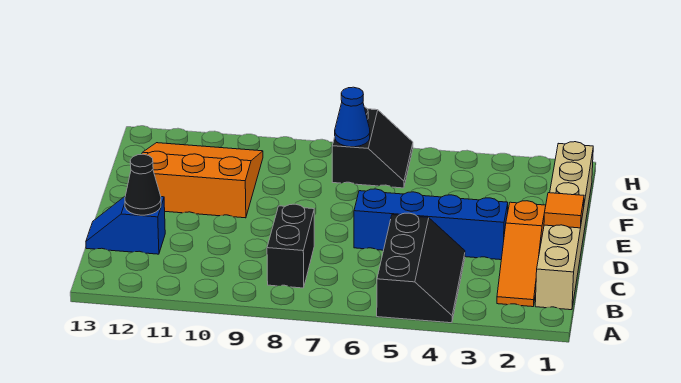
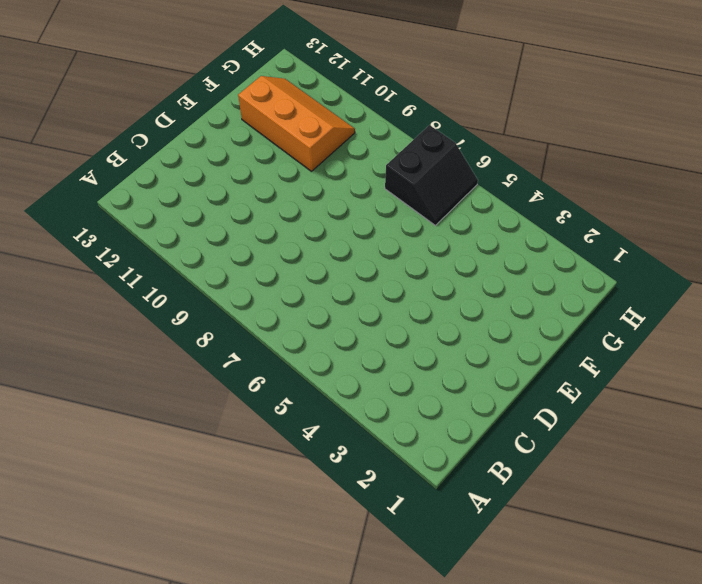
orange 2x3 slope [238,76,355,171] -> orange 3x3 slope [142,143,263,218]
none -> black 2x3 slope [377,213,465,323]
none -> tan 1x6 brick [535,142,593,310]

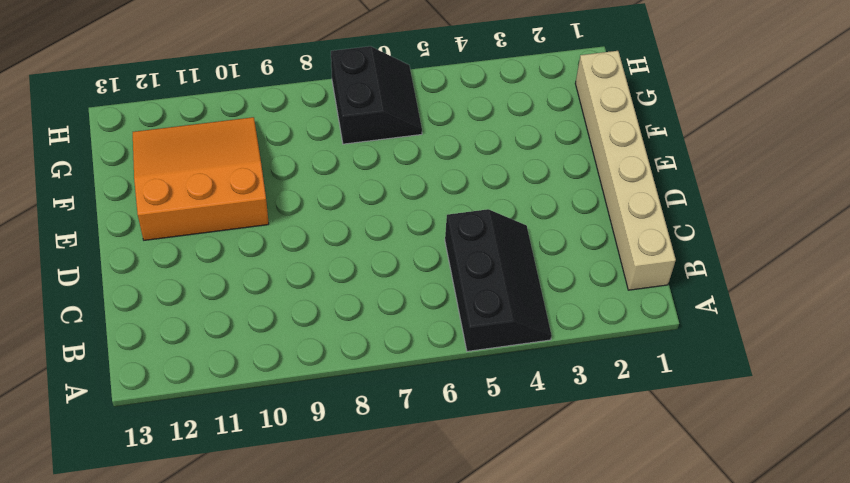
none -> orange 1x3 slope [497,201,546,307]
none -> black 1x2 brick [267,204,314,288]

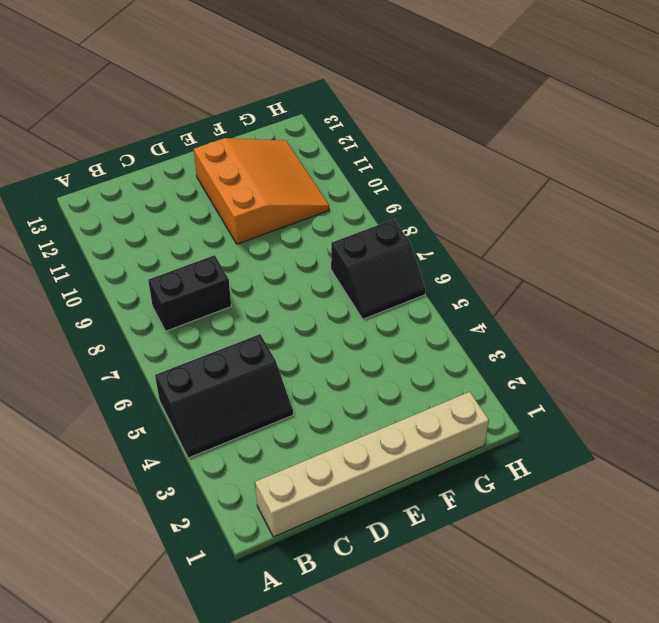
none -> orange 1x3 slope [497,201,546,307]
none -> blue 1x2 slope [86,197,165,254]

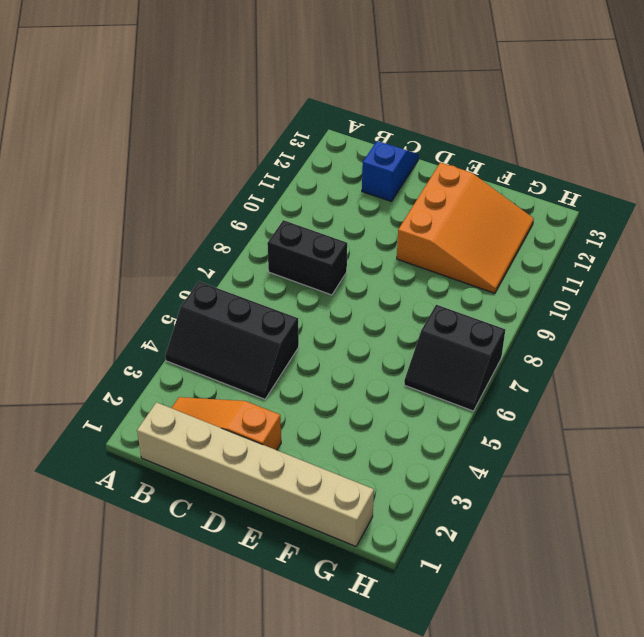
none -> blue 1x4 brick [354,189,508,260]
none -> black 1x1 cone [125,154,161,215]

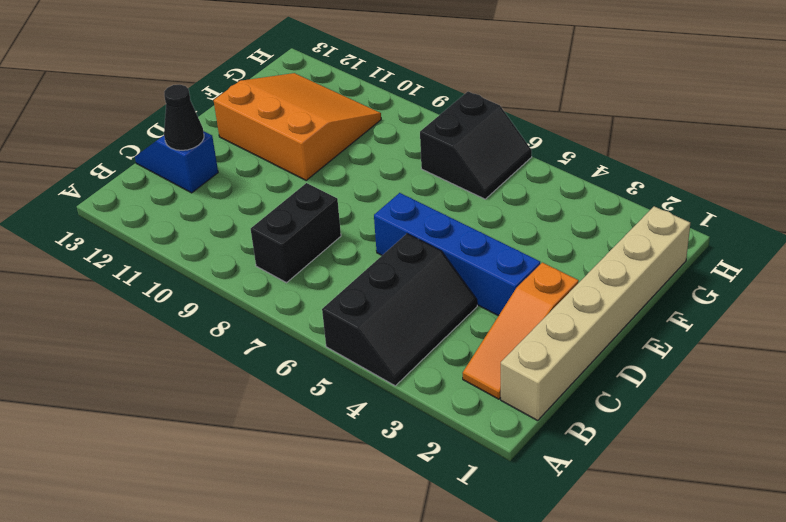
none -> orange 1x1 tile [544,193,584,228]
none -> blue 1x1 cone [335,87,370,147]

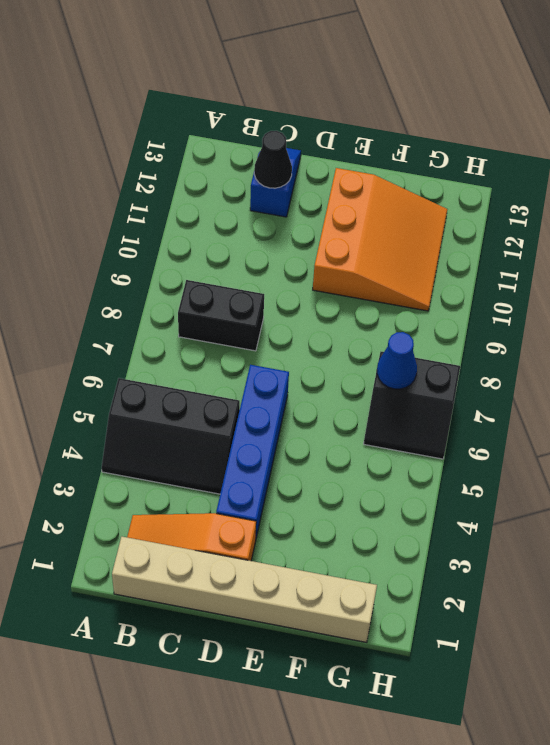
none -> orange 1x1 tile [544,193,584,228]

